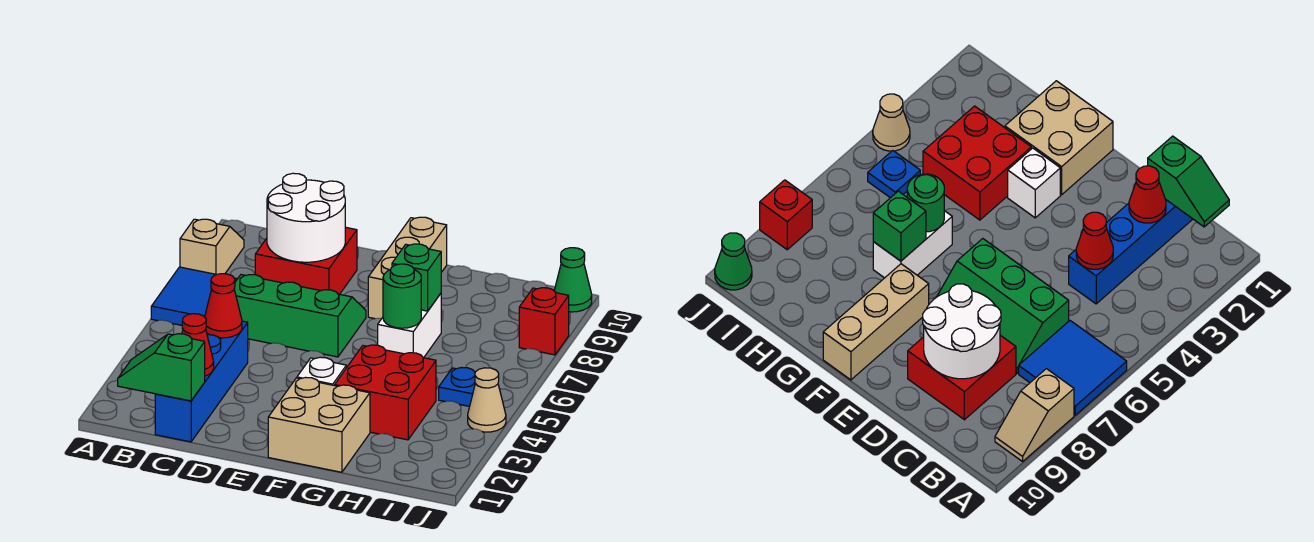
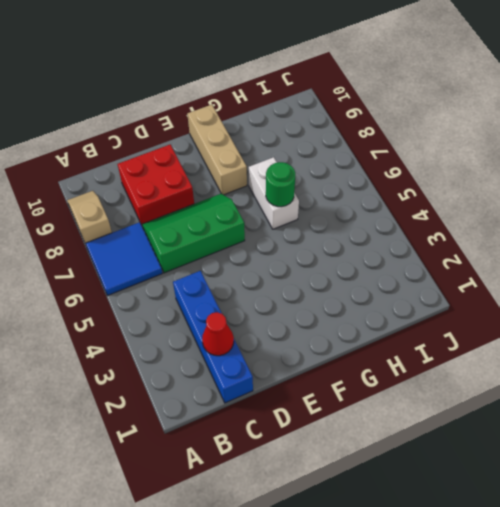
none -> tan 2x2 brick [268,377,370,472]
none -> white 1x1 brick [297,357,346,386]
none -> red 2x2 brick [335,345,436,440]

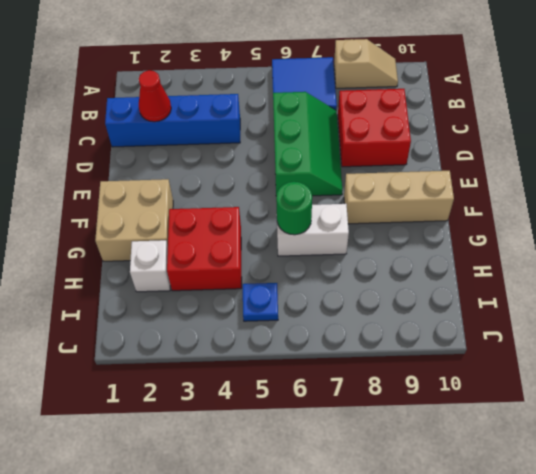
white 1x1 brick [130,240,170,292] -> white 1x1 brick moved to [297,357,346,386]
none -> tan 1x1 cone [468,368,506,432]
none -> red 1x1 brick [519,288,569,355]
none -> green 1x1 cone [554,248,592,312]

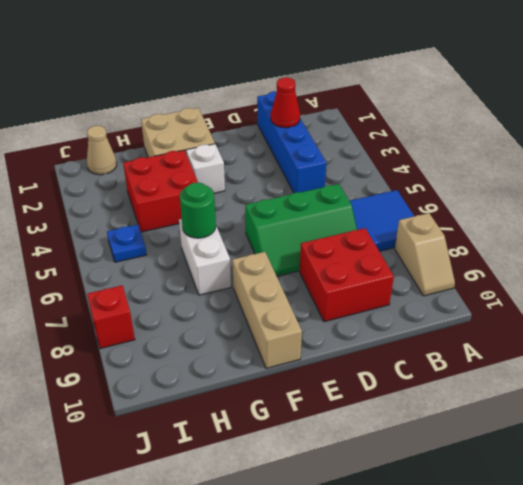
tan 1x1 cone [87,126,117,175] -> tan 1x1 cone moved to [468,368,506,432]
none -> green 1x1 cone [554,248,592,312]
none -> green 1x2 slope [118,334,205,401]
none -> red 1x1 cone [205,274,242,338]

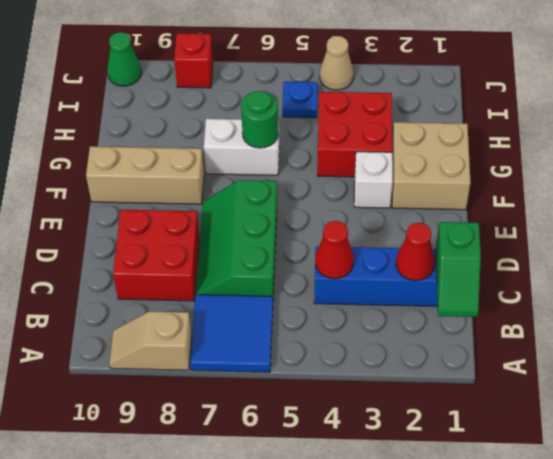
none -> white 2x2 round brick [267,173,345,262]
none -> green 1x1 brick [392,244,441,311]

